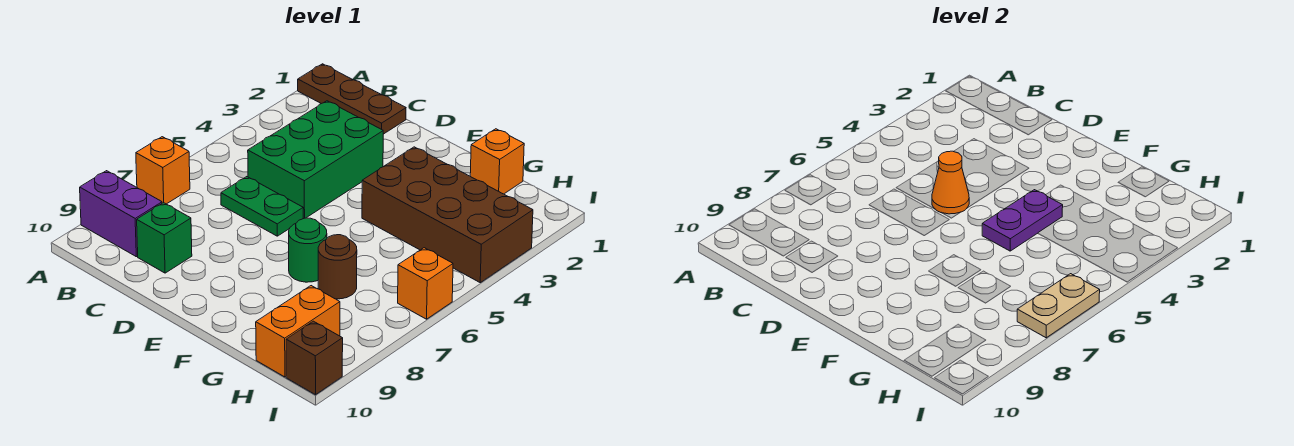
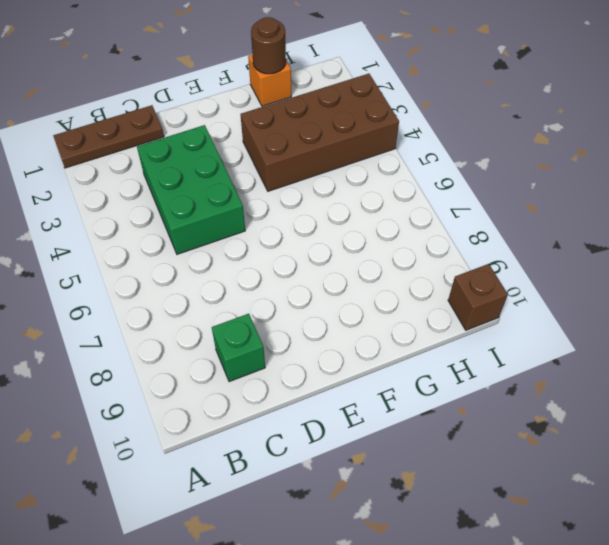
brown 1x1 round brick [251,17,286,74] -> brown 1x1 round brick moved to [318,235,357,299]
none -> orange 1x1 brick [136,137,190,204]
none -> purple 1x2 brick [80,171,162,257]
none -> green 1x2 plate [221,177,303,236]

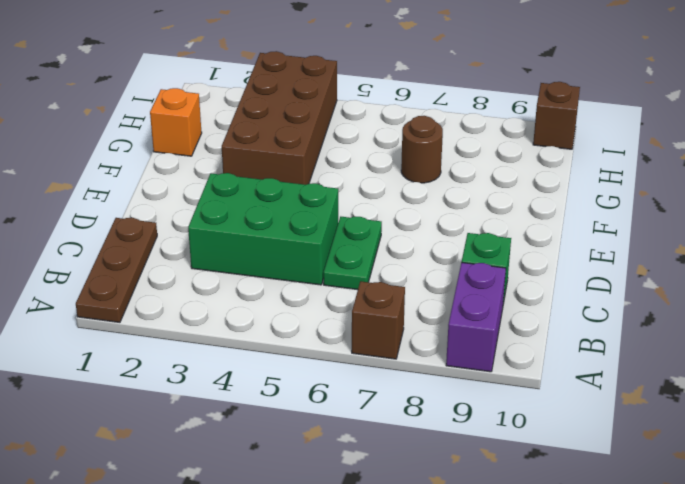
brown 1x1 brick [352,281,405,359] -> orange 1x1 brick [136,137,190,204]
none -> green 1x1 round brick [289,218,327,282]
none -> orange 1x2 brick [256,286,340,377]
none -> orange 1x1 brick [398,248,453,319]

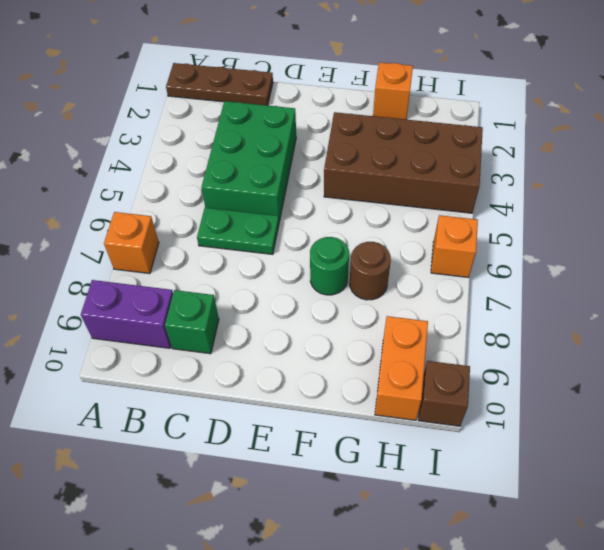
none -> orange 1x1 cone [932,151,969,214]
none -> purple 1x2 plate [982,190,1063,251]
none -> tan 1x2 plate [1017,274,1100,338]

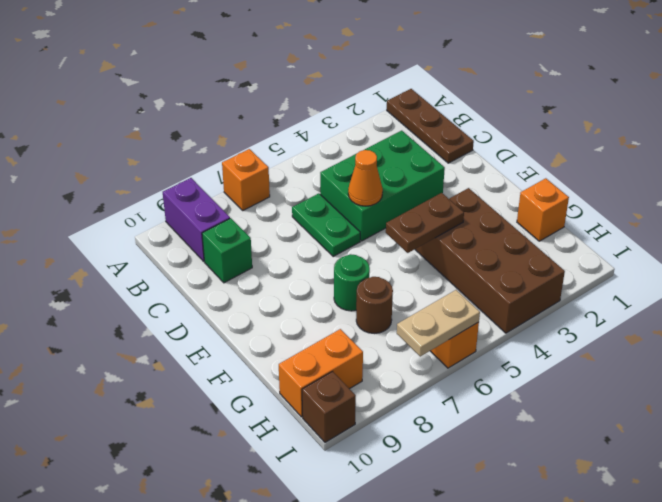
brown 1x2 plate [386,193,464,253] -> purple 1x2 plate [982,190,1063,251]

